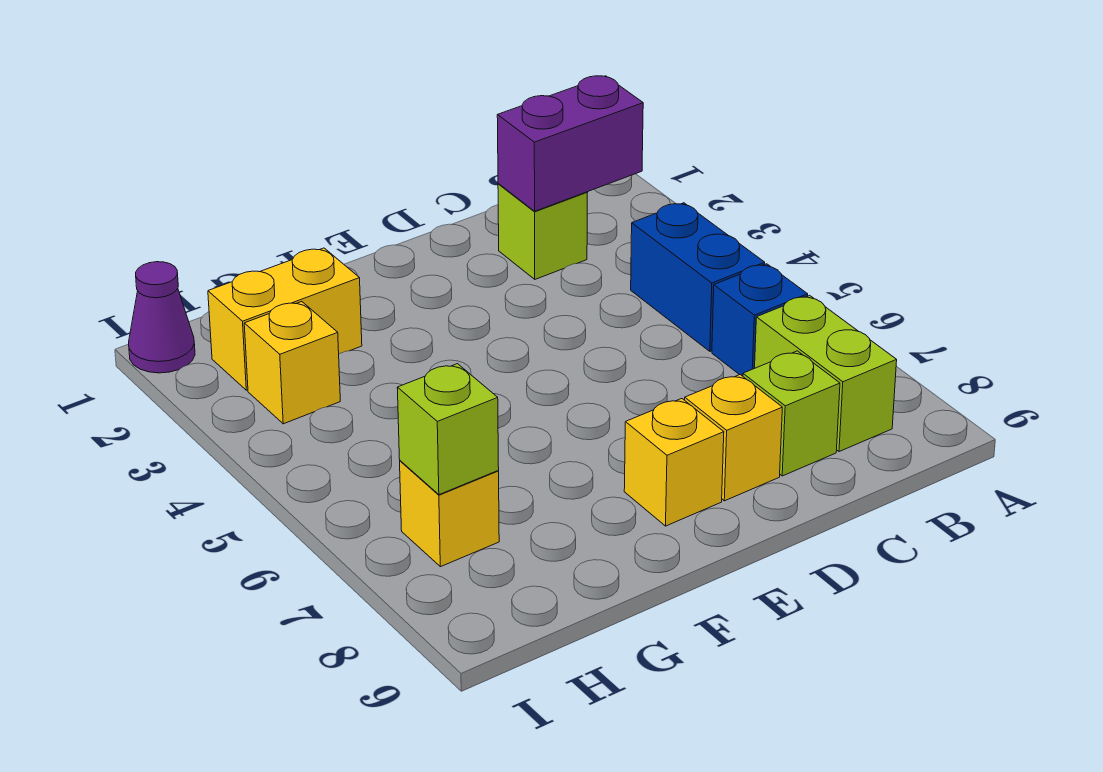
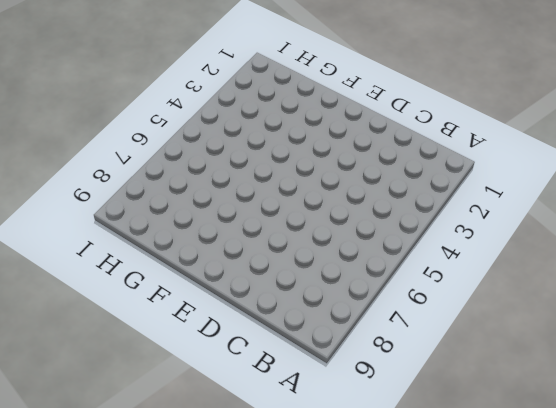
none -> blue 1x2 brick [631,203,765,351]
none -> blue 1x1 brick [712,264,808,376]
none -> lime 1x2 brick [755,295,897,452]

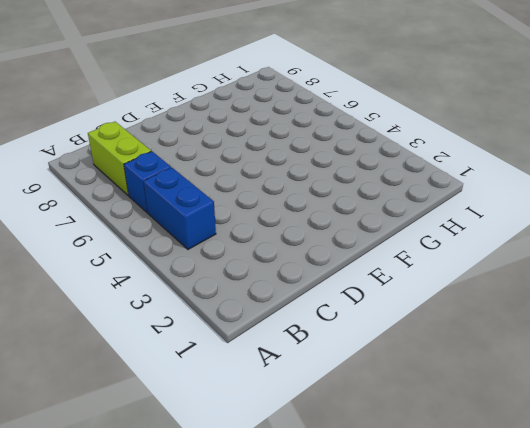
none -> lime 1x1 brick [498,184,587,279]
none -> lime 1x1 brick [743,351,840,476]
none -> yellow 1x1 brick [685,375,782,501]

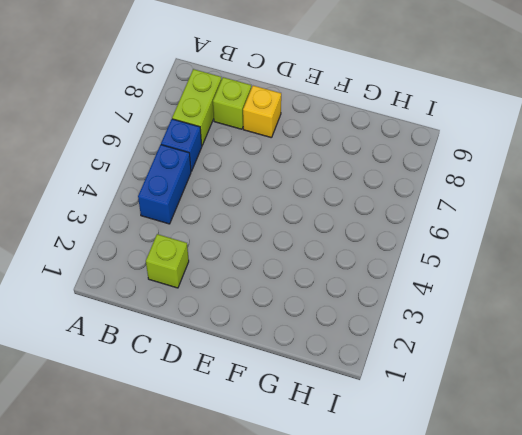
none -> yellow 1x1 brick [624,399,724,526]
none -> yellow 1x2 brick [208,248,362,390]
none -> yellow 1x1 brick [244,302,340,424]

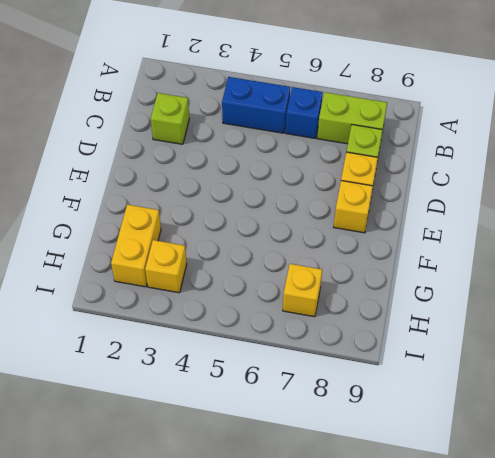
none -> purple 1x1 cone [129,262,195,373]
none -> purple 1x2 brick [497,76,643,211]
none -> lime 1x1 brick [397,364,499,495]

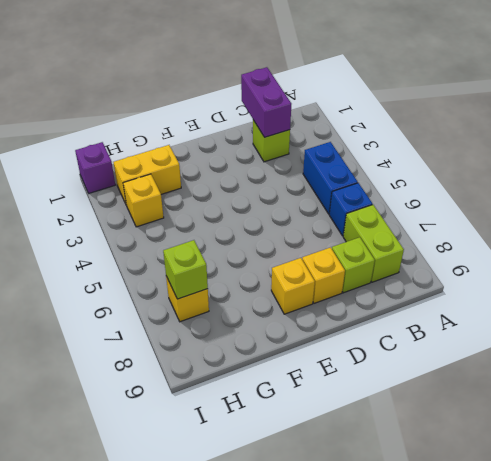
purple 1x2 brick [241,67,291,137] -> purple 1x2 brick turned to [497,76,643,211]
purple 1x1 brick [75,142,115,193] -> purple 1x1 cone [129,262,195,373]

